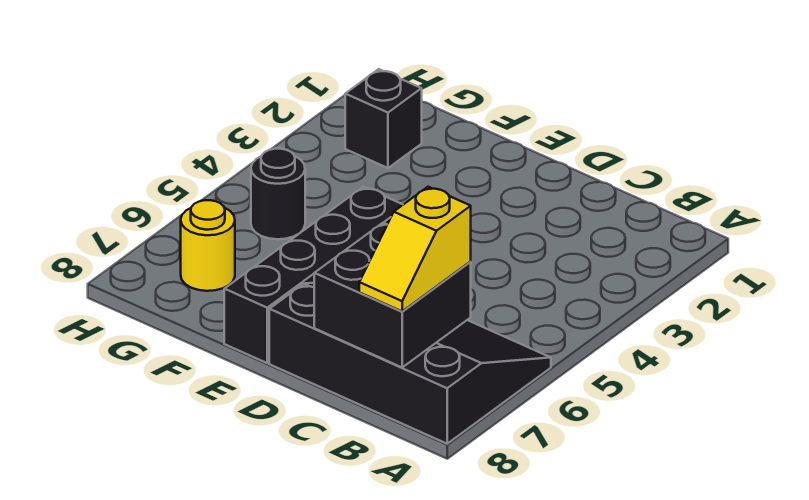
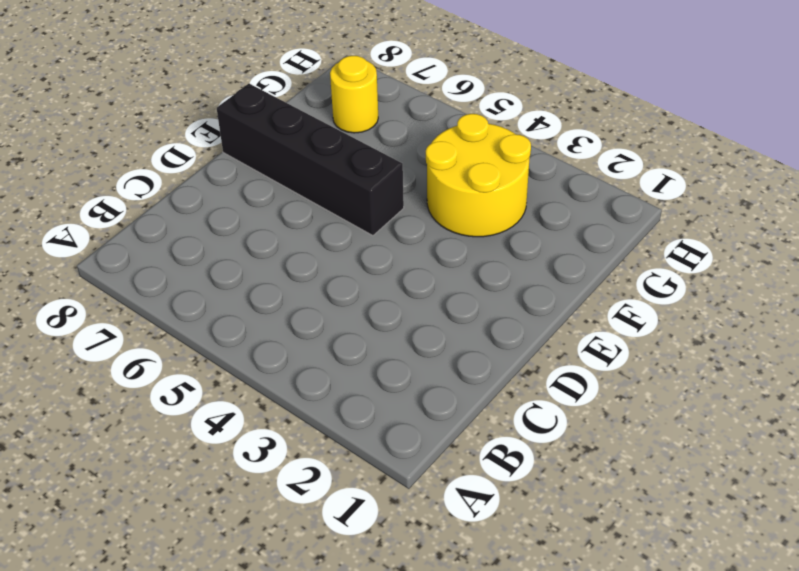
yellow 2x2 round brick [426,114,531,237] -> none
none -> black 3x4 slope [269,283,551,444]
none -> black 1x1 brick [345,69,422,168]

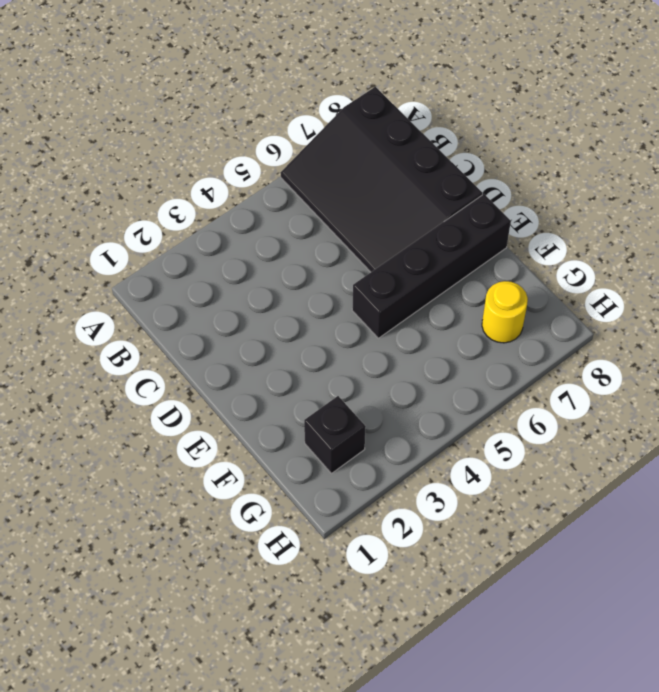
none -> black 1x1 round brick [251,149,305,239]
none -> black 2x2 brick [314,223,471,367]

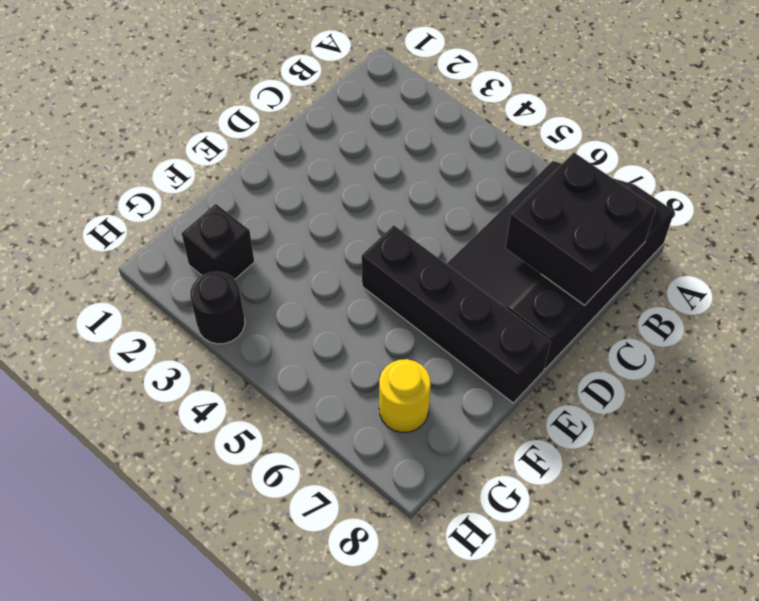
black 1x1 round brick [190,272,245,344] -> black 1x1 round brick moved to [251,149,305,239]
none -> yellow 1x2 slope [359,187,471,311]

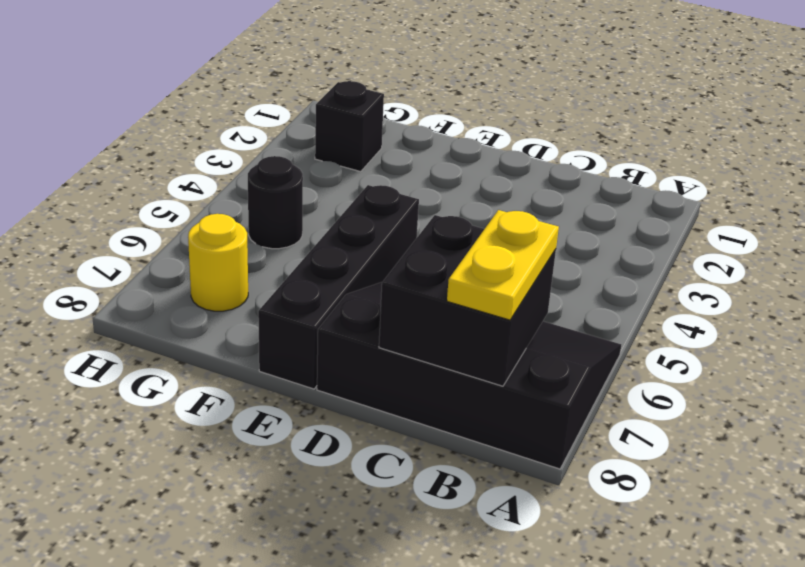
yellow 1x2 plate [447,210,559,320] -> yellow 1x2 slope [359,187,471,311]

